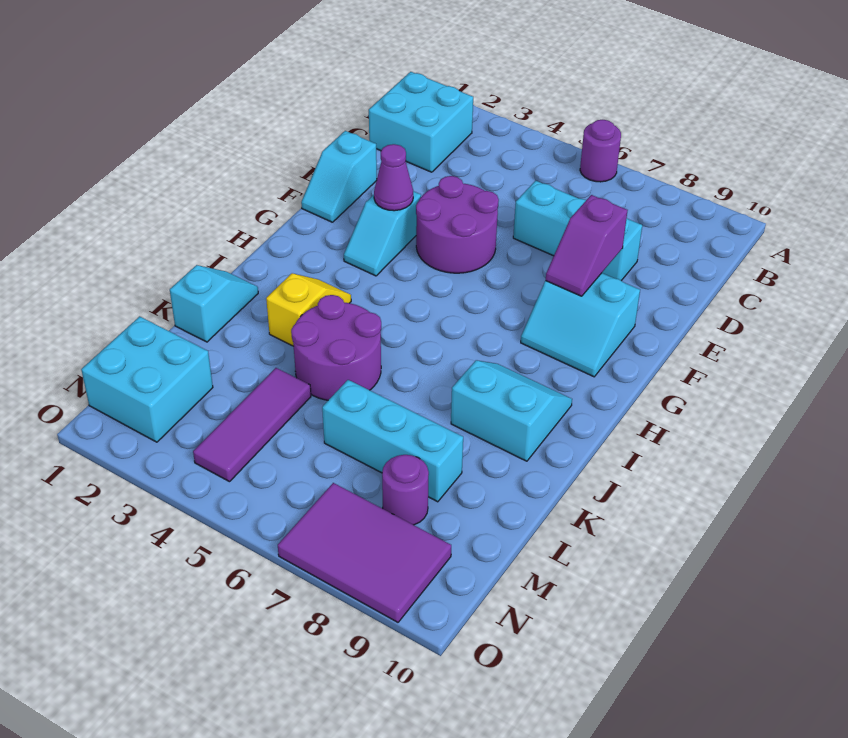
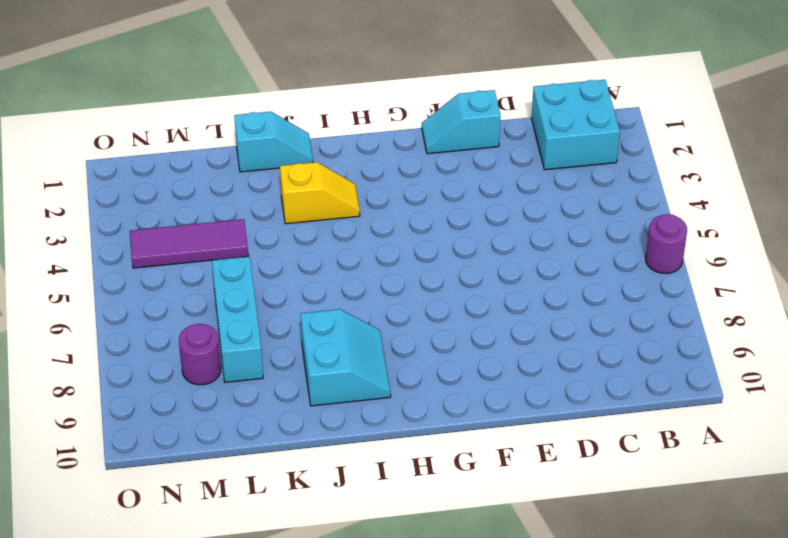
none -> cyan 1x3 brick [513,181,642,281]
none -> purple 2x2 round brick [416,176,499,273]
none -> cyan 1x2 slope [344,191,421,276]

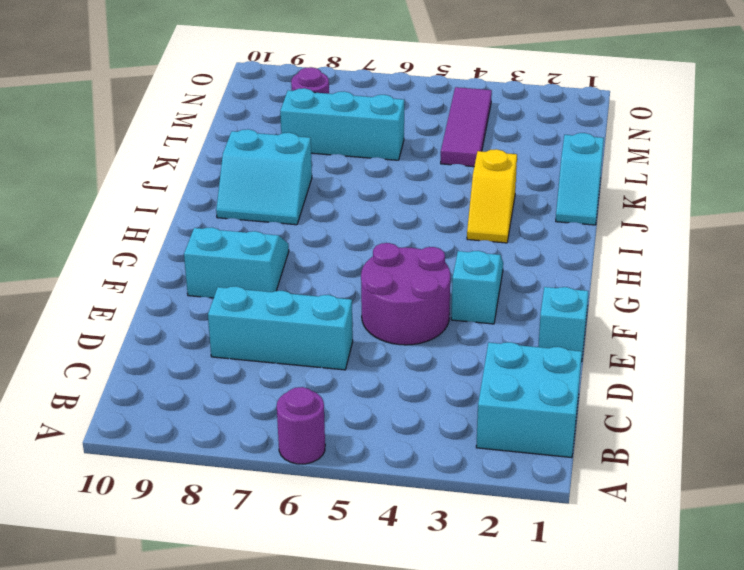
none -> purple 2x2 round brick [291,295,381,400]
none -> cyan 2x2 brick [81,316,213,442]
none -> purple 2x3 tile [278,483,451,622]

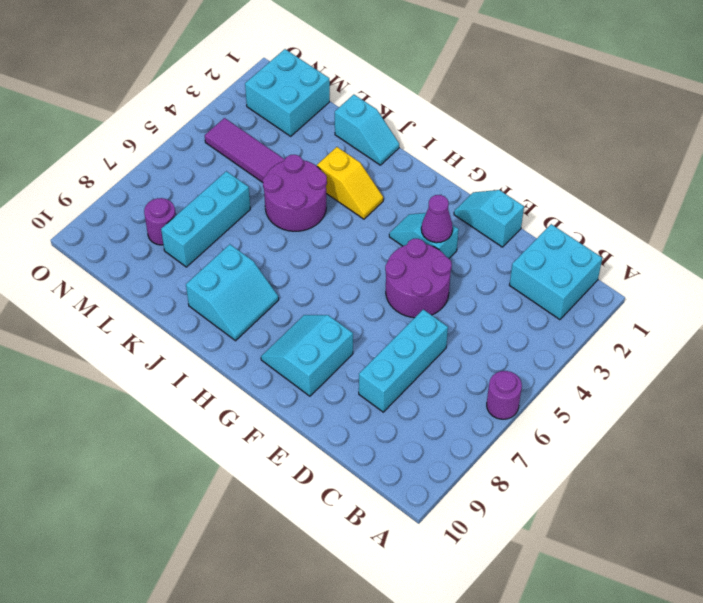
none -> purple 2x3 tile [278,483,451,622]
none -> purple 1x2 slope [546,195,628,296]

